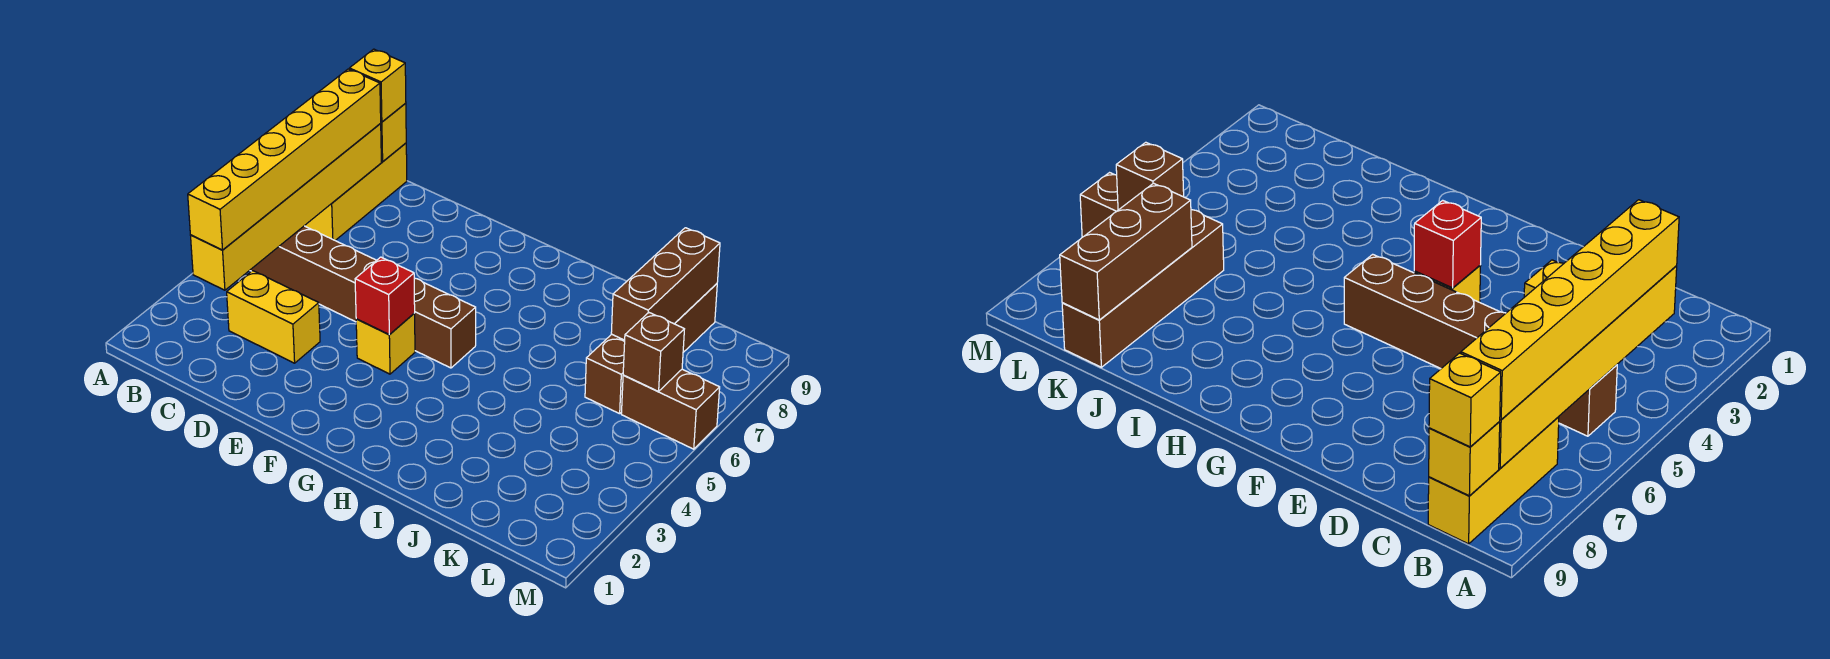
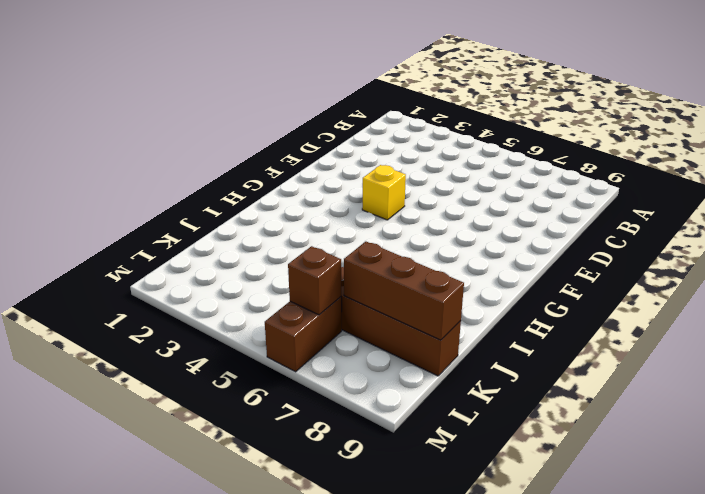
none -> brown 1x6 brick [250,226,476,368]
none -> yellow 1x3 brick [305,143,407,240]
none -> yellow 1x2 brick [227,271,320,363]

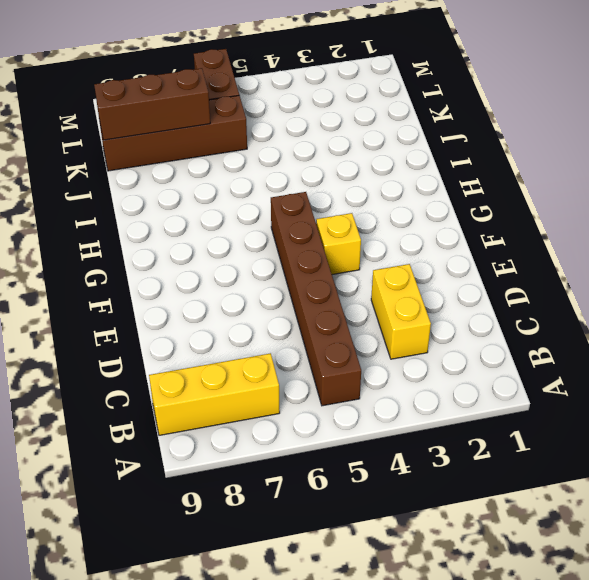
none -> yellow 1x6 brick [190,124,381,290]
none -> yellow 1x1 brick [380,103,406,162]
none -> red 1x1 brick [355,257,415,335]

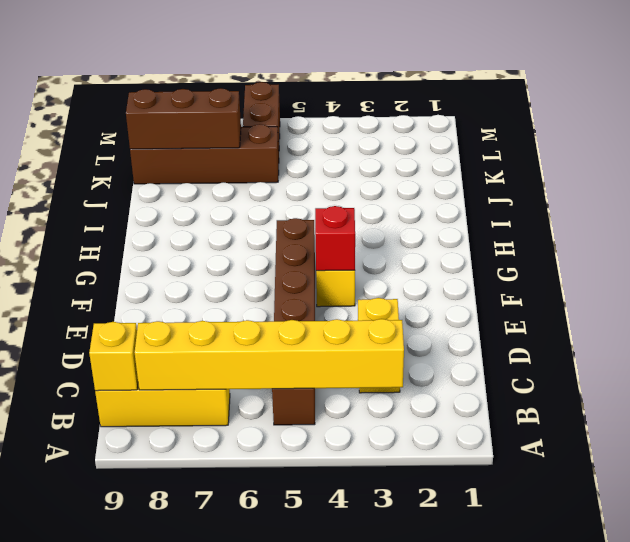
none -> brown 1x1 brick [623,313,684,391]
none -> yellow 1x6 brick [188,69,381,250]
none -> yellow 1x1 brick [349,49,406,122]

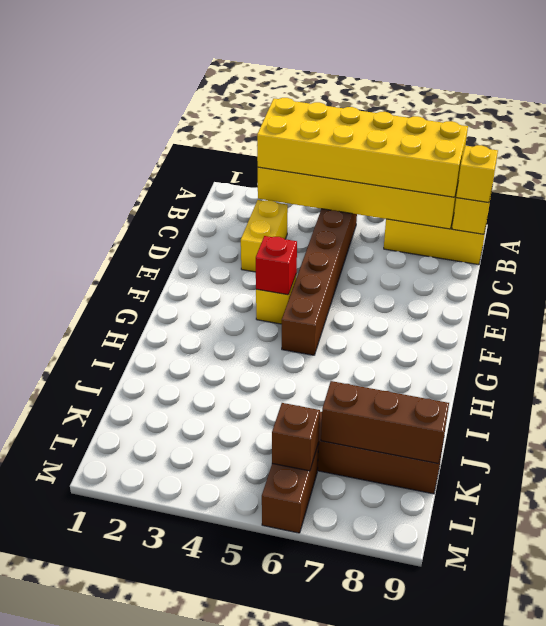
yellow 2x6 brick [257,98,468,197] -> yellow 1x6 brick [188,69,381,250]

